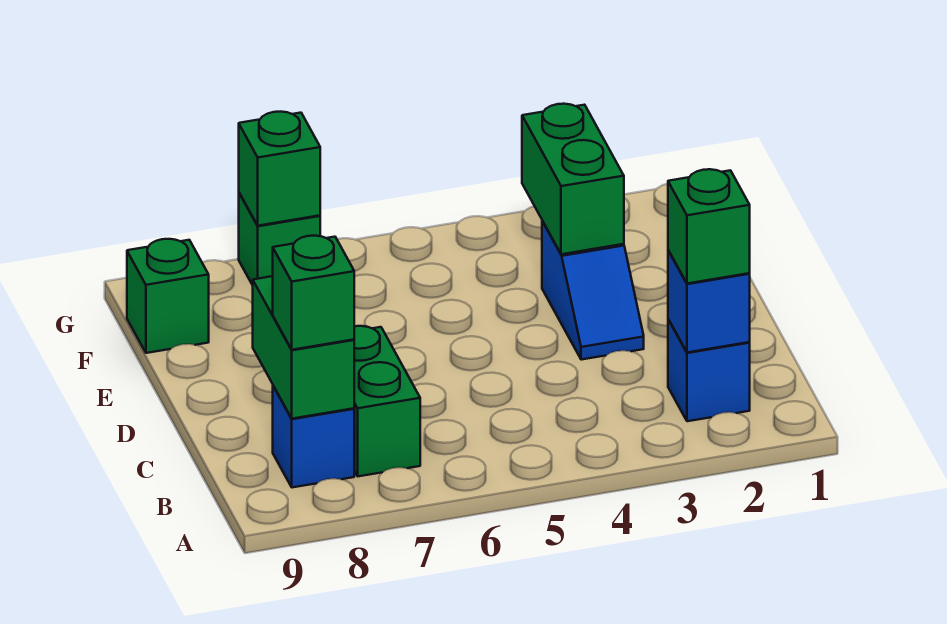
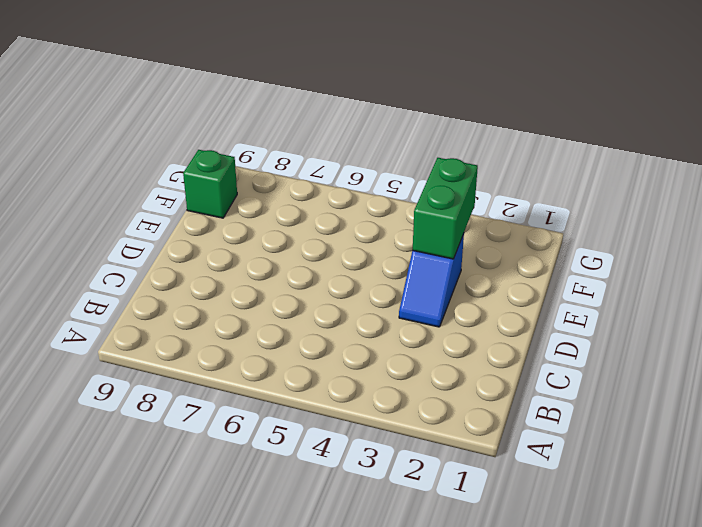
none -> blue 1x1 brick [668,319,750,421]
none -> green 1x2 brick [354,326,420,476]
none -> blue 1x1 brick [273,386,354,487]

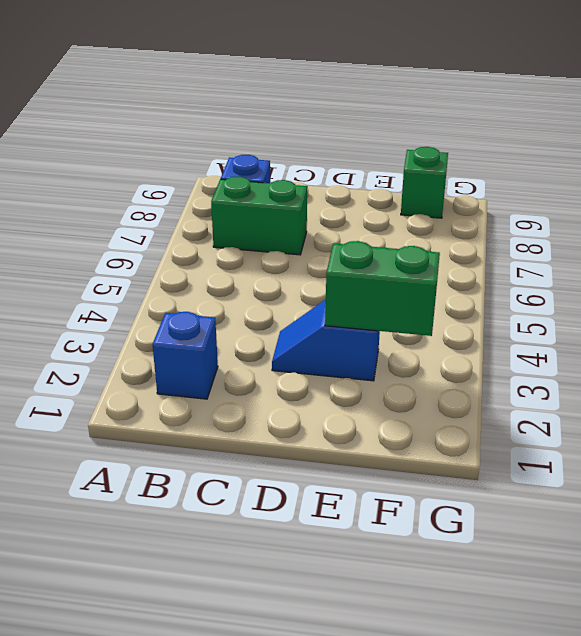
none -> green 1x1 brick [239,193,320,285]
none -> blue 1x1 brick [668,250,750,352]
none -> green 1x2 brick [253,276,354,419]

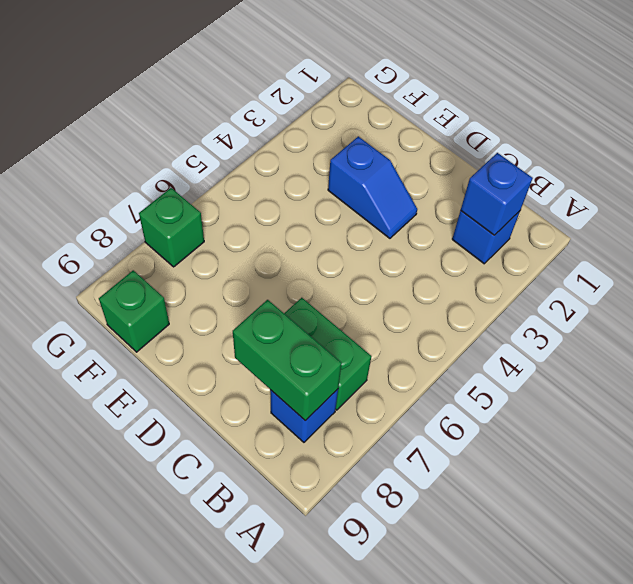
none -> green 1x2 brick [522,104,624,254]
none -> green 1x1 brick [239,112,320,226]
none -> green 1x1 brick [668,169,750,284]

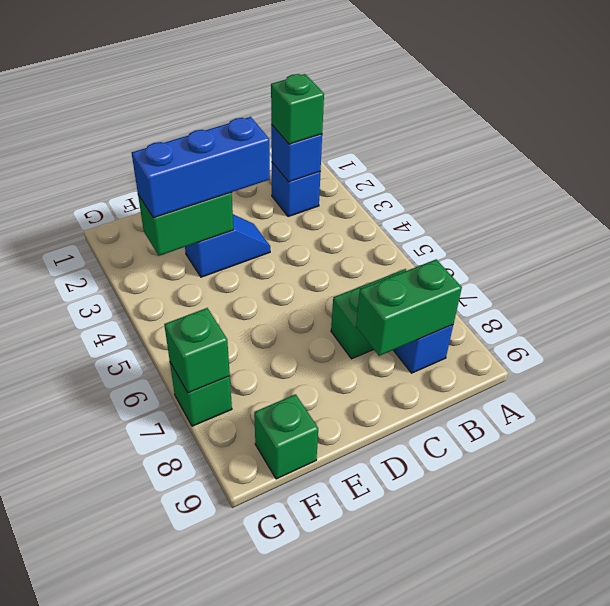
blue 1x3 brick [132,117,270,218] -> none
none -> green 1x1 brick [273,236,354,350]

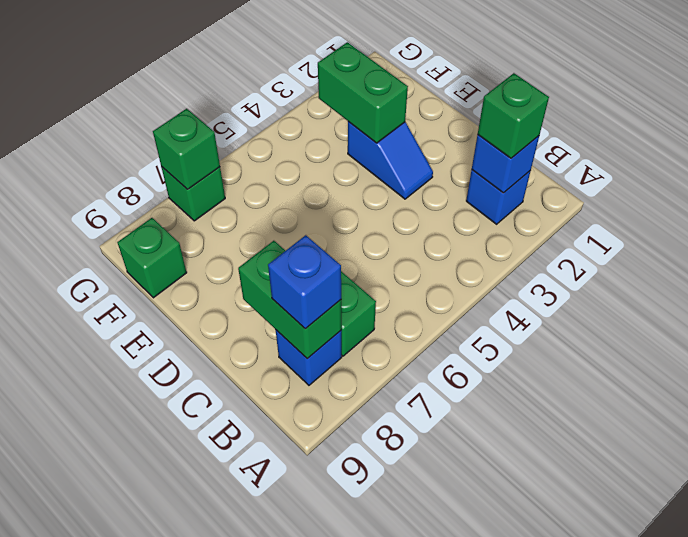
blue 1x1 brick [268,235,341,329] -> green 1x1 brick [273,236,354,350]

